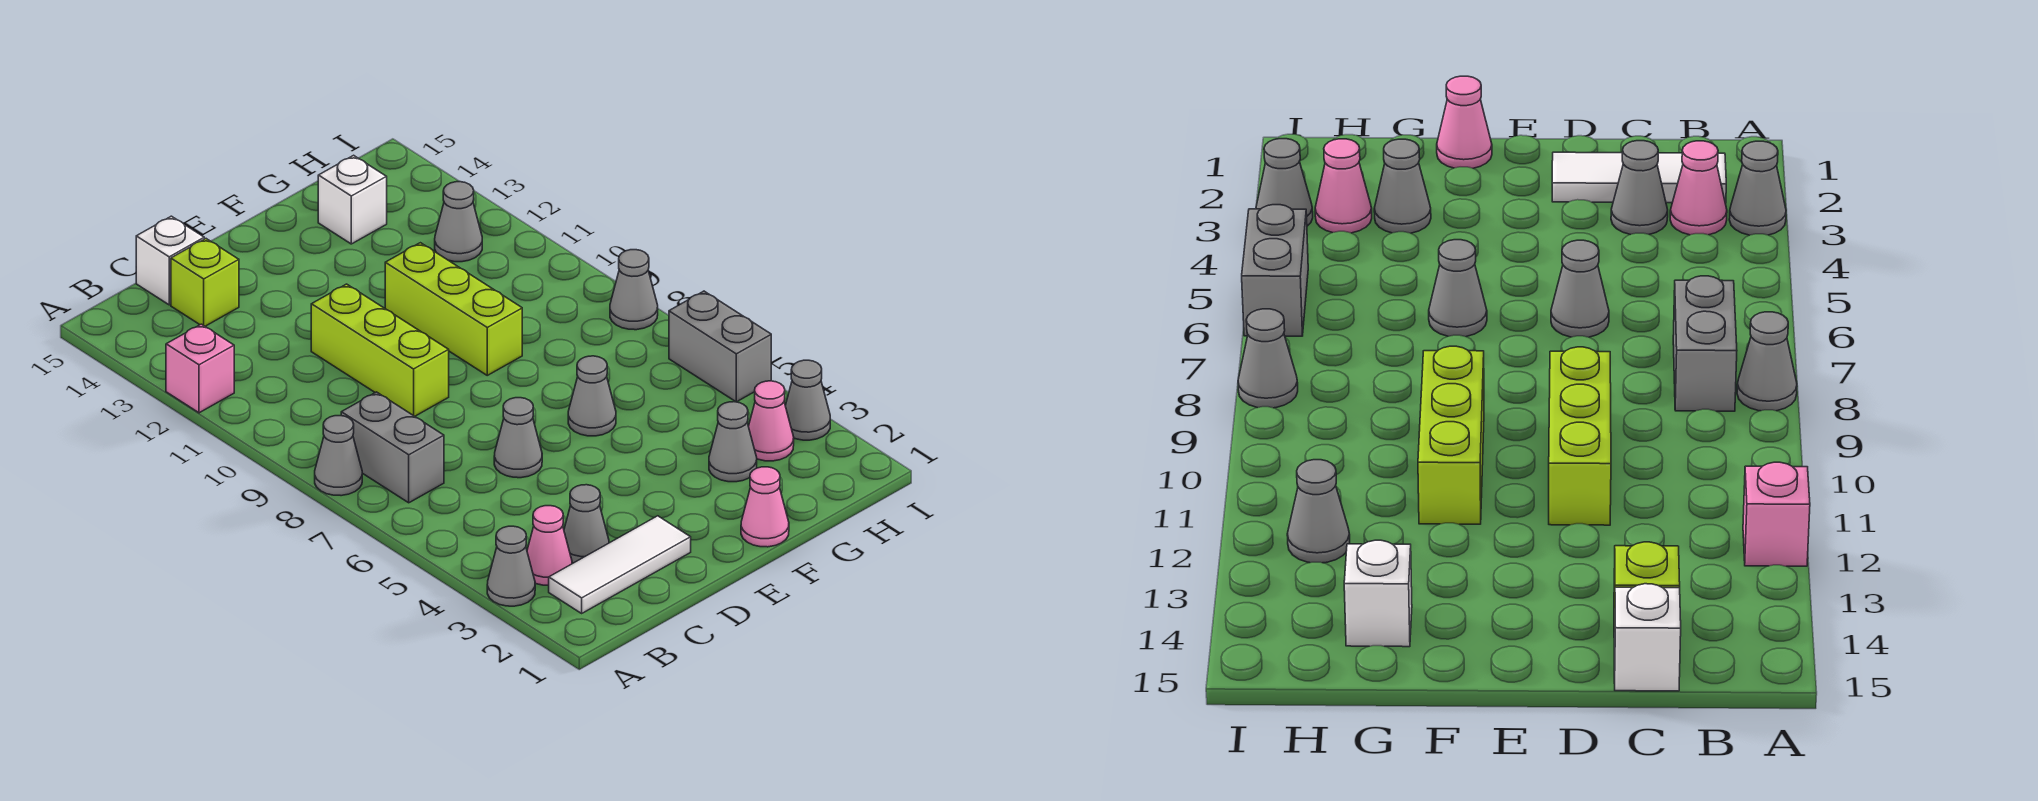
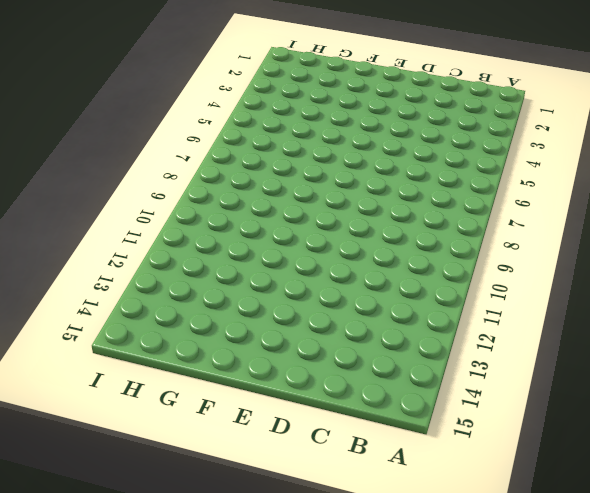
none -> grey 1x1 cone [487,526,535,606]
none -> grey 1x1 cone [315,416,362,496]
none -> pink 1x1 brick [166,324,234,413]

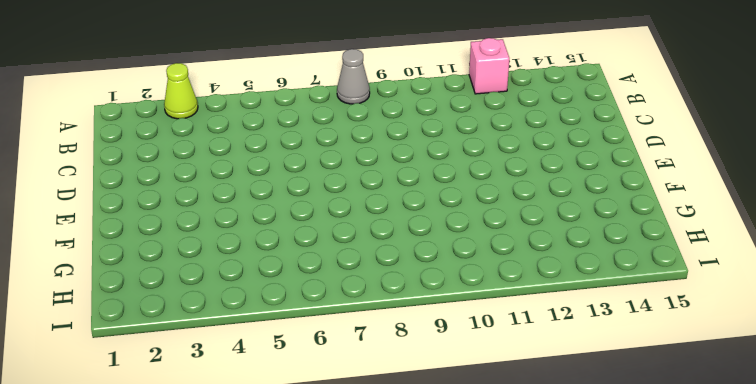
lime 1x1 cone [164,63,198,119] -> grey 1x1 cone [487,526,535,606]
none -> white 1x3 tile [549,516,691,613]
none -> pink 1x1 cone [527,506,572,585]
none -> grey 1x2 brick [341,392,444,503]

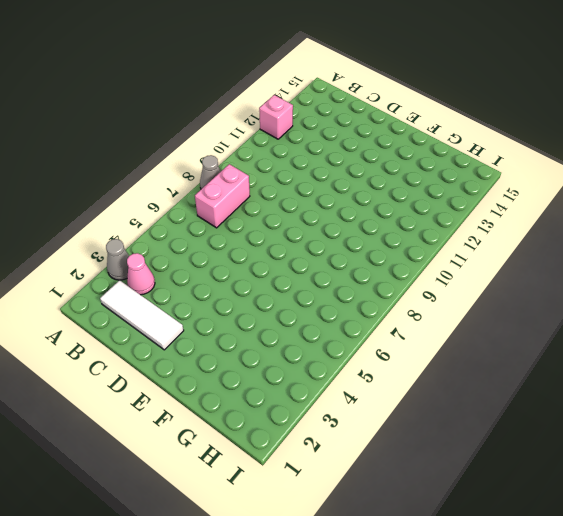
pink 1x2 brick [195,164,250,228] -> grey 1x2 brick [341,392,444,503]
none -> grey 1x1 cone [564,485,609,563]
none -> lime 1x1 brick [171,239,239,326]
none -> white 1x1 brick [136,216,204,305]

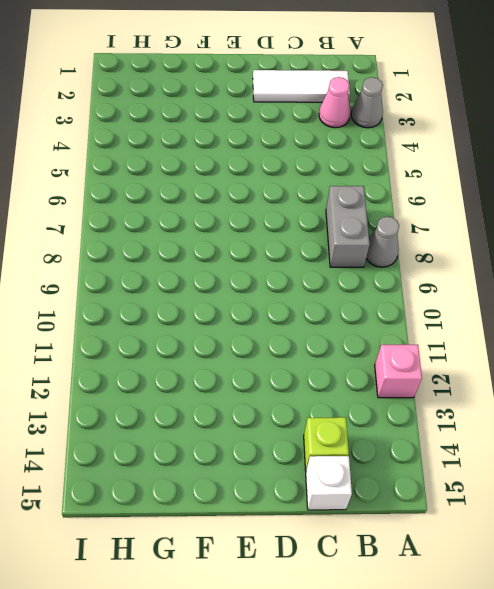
none -> grey 1x1 cone [564,485,609,563]
none -> grey 1x1 cone [494,398,542,478]
none -> lime 1x3 brick [311,284,449,416]

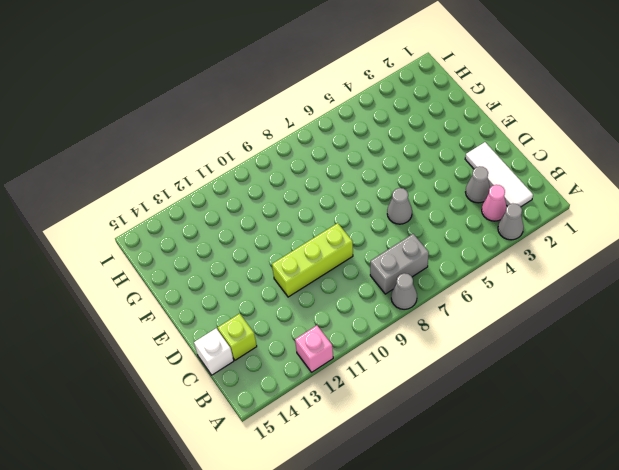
none -> pink 1x1 cone [741,467,789,547]
none -> grey 1x1 cone [568,356,616,436]
none -> lime 1x3 brick [385,243,522,375]

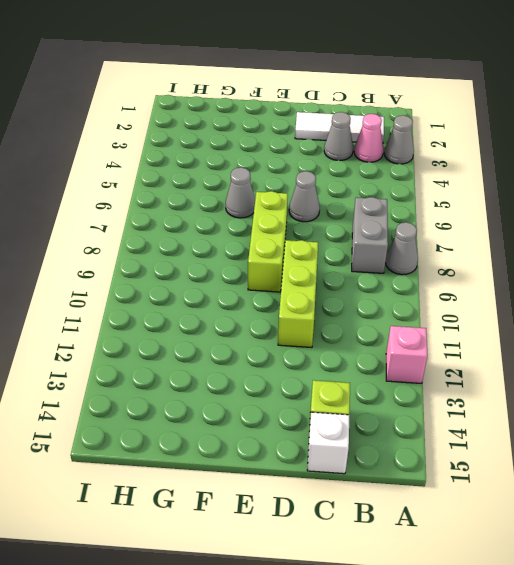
lime 1x3 brick [248,191,288,292] -> lime 1x3 brick moved to [385,243,522,375]
none -> pink 1x1 cone [741,467,789,547]
none -> grey 1x1 cone [709,402,757,482]
none -> white 1x1 brick [318,155,387,244]

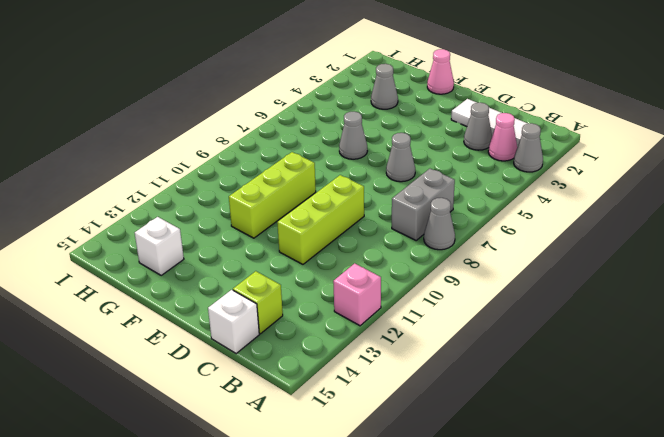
none -> pink 1x1 cone [749,381,794,461]
none -> grey 1x1 cone [435,182,482,262]
none -> grey 1x1 cone [785,360,830,440]

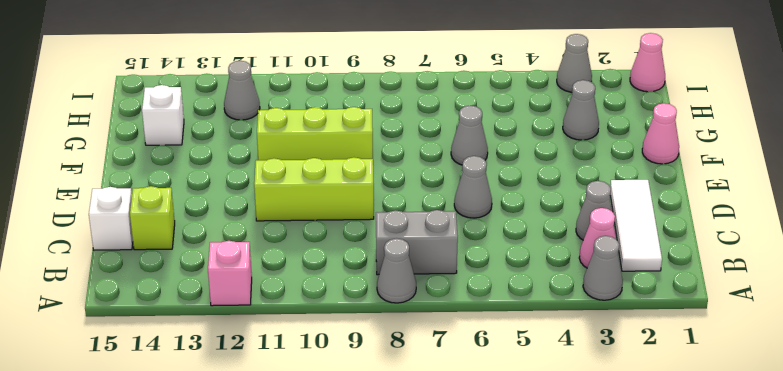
pink 1x1 cone [630,33,665,92] -> pink 1x1 cone moved to [749,381,794,461]
none -> grey 1x2 brick [669,291,771,402]
none -> grey 1x1 cone [610,250,658,330]

